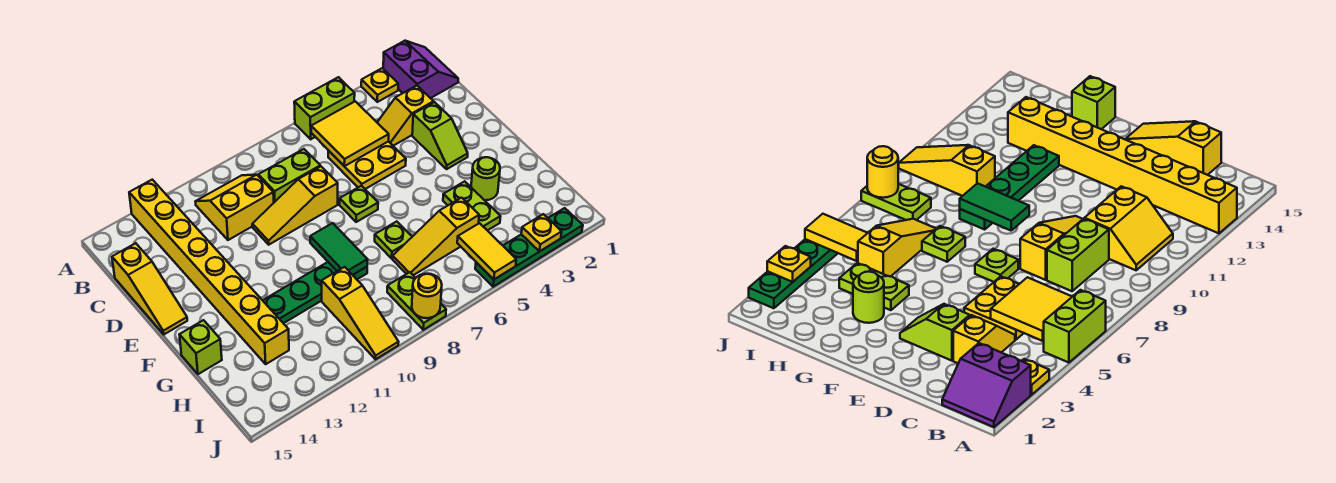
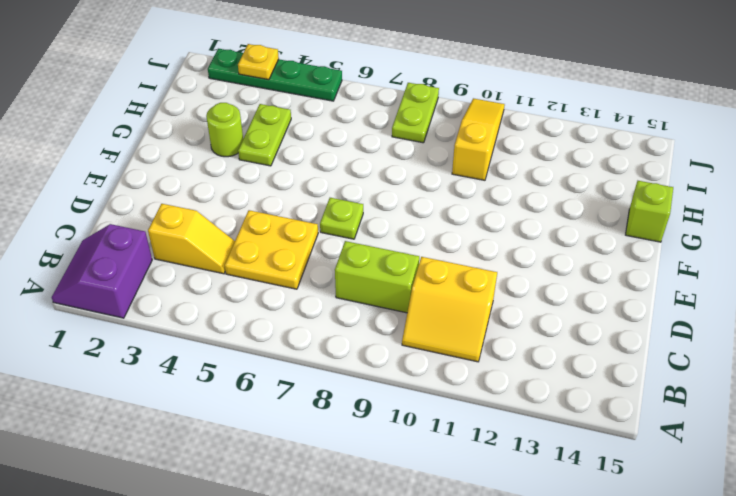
none -> yellow 1x1 plate [361,68,398,102]
none -> lime 1x2 brick [294,77,355,139]
none -> yellow 1x8 brick [129,180,289,364]

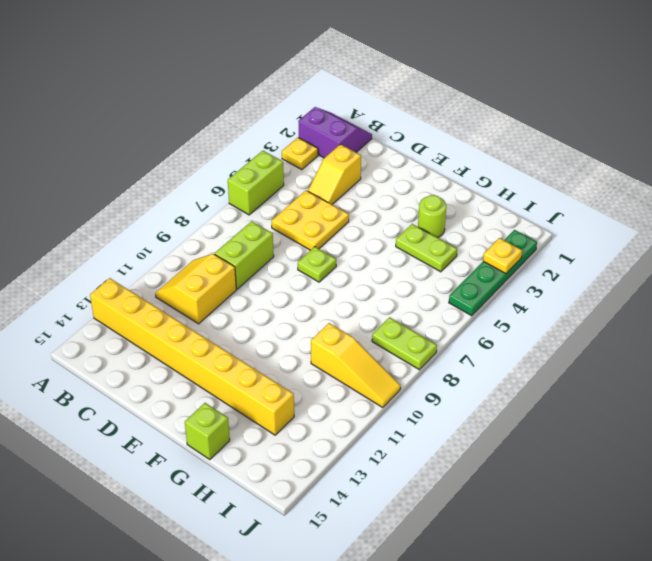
none -> yellow 1x3 slope [112,243,187,334]
none -> lime 1x2 slope [412,102,468,169]
none -> yellow 1x3 slope [252,166,338,245]

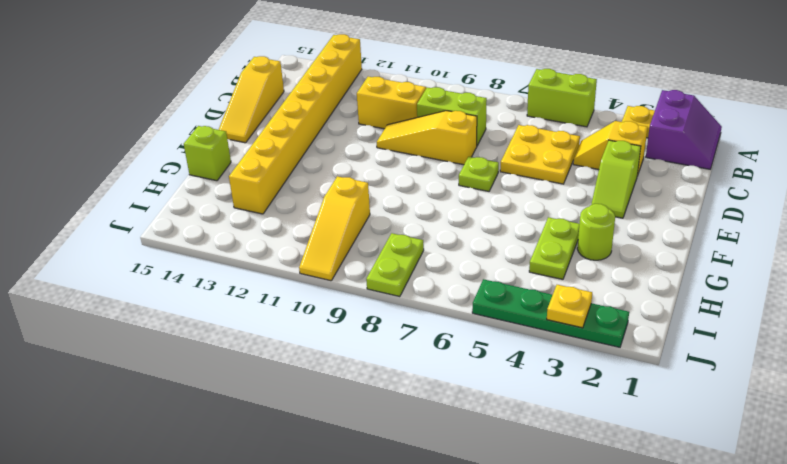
none -> lime 1x1 plate [375,221,412,258]
none -> green 1x4 plate [263,262,367,323]
none -> yellow 1x3 slope [393,198,479,275]

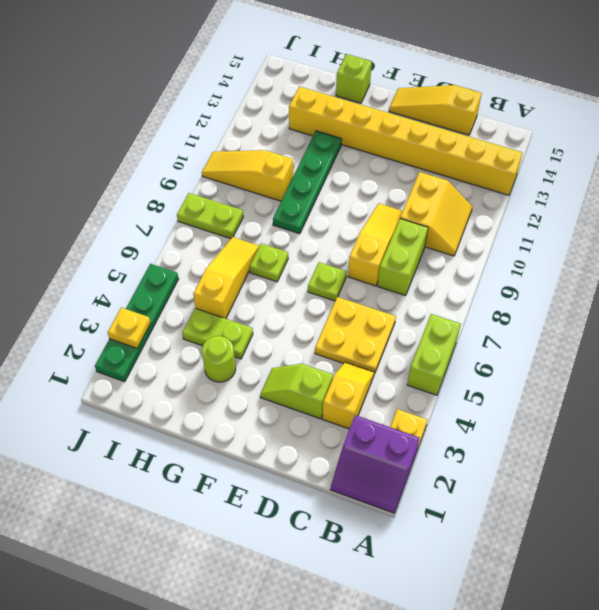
none -> yellow 2x2 tile [311,101,389,166]
none -> green 1x2 tile [310,223,368,275]
none -> yellow 1x2 tile [457,223,516,279]

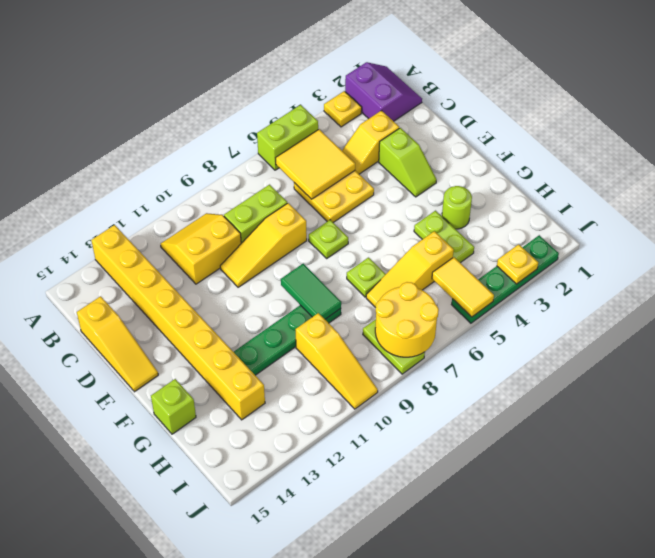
yellow 2x2 round brick [375,282,439,357] -> yellow 1x1 round brick [412,274,442,318]

